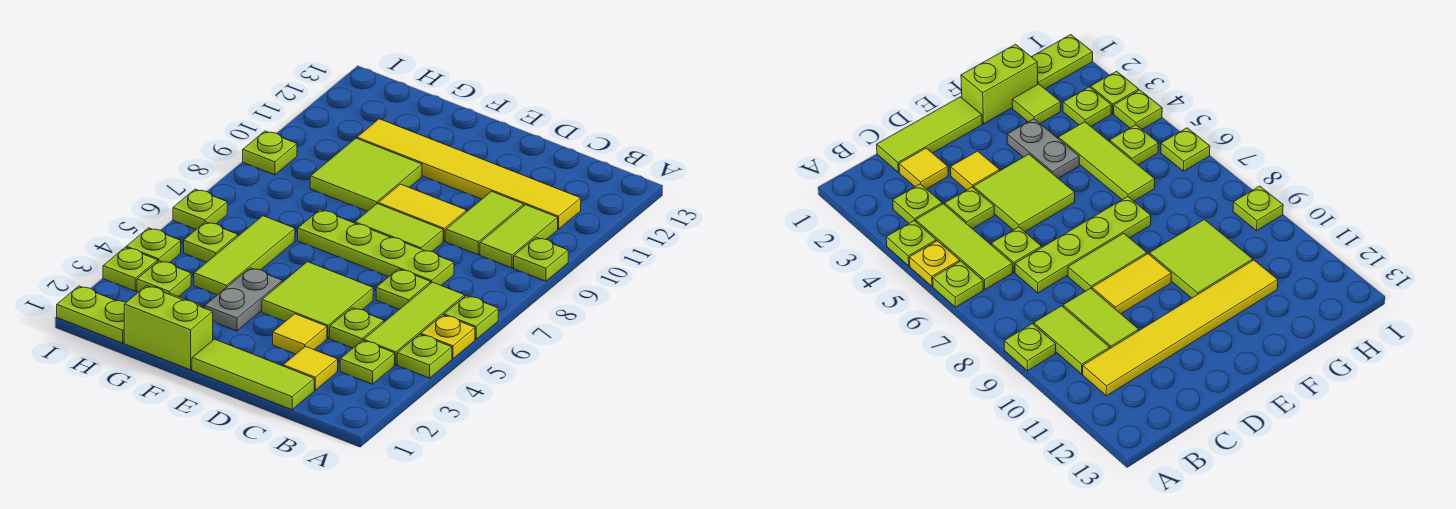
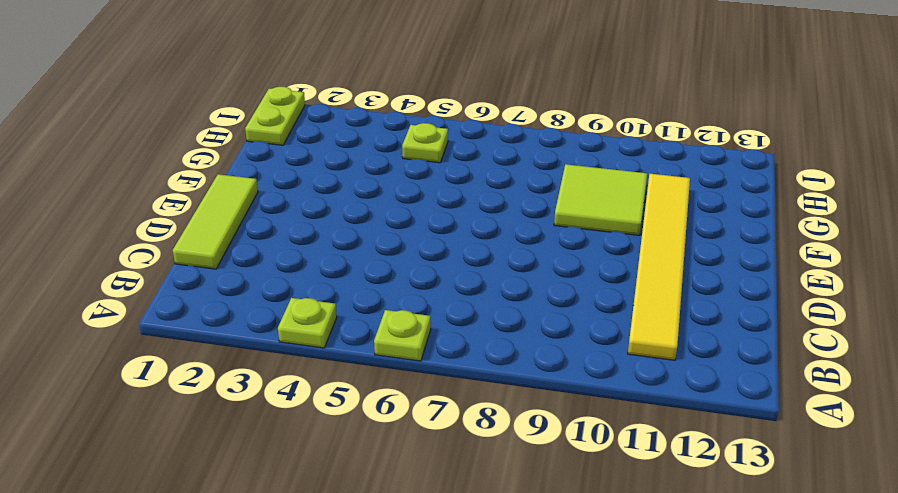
none -> yellow 1x1 plate [421,315,475,359]
none -> lime 1x1 plate [514,238,568,281]
none -> lime 1x1 plate [340,340,395,384]
none -> lime 1x3 tile [364,282,465,365]

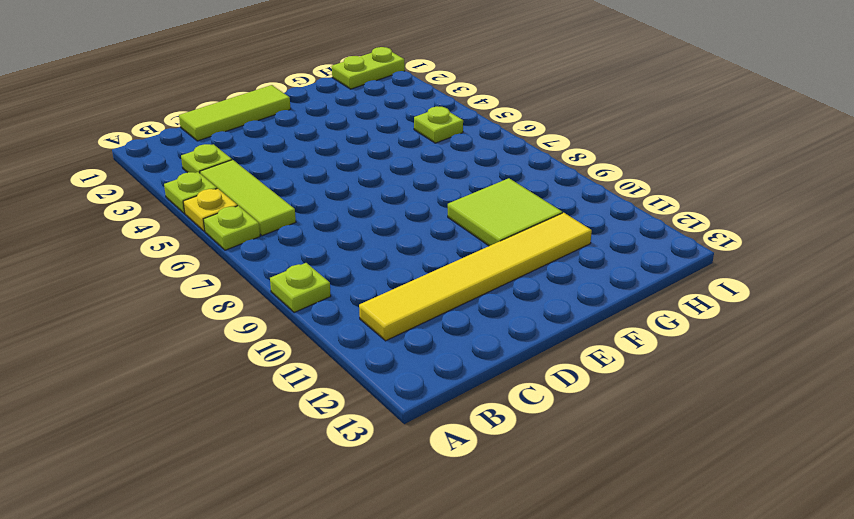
none -> lime 1x2 tile [480,205,558,268]
none -> yellow 1x1 tile [283,347,338,390]
none -> lime 1x1 plate [330,308,384,348]
none -> lime 1x1 plate [376,269,431,309]

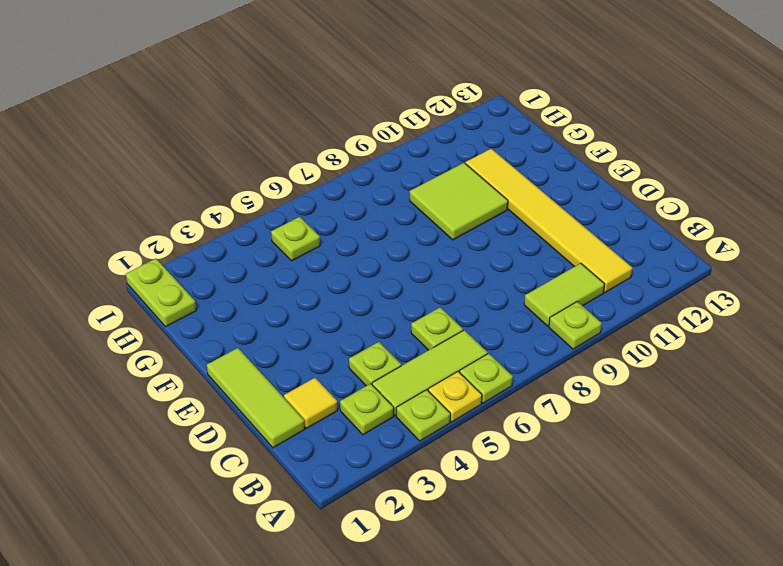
none -> lime 1x4 plate [298,210,454,286]
none -> lime 1x2 tile [446,191,524,255]
none -> yellow 1x1 tile [273,314,327,354]
none -> lime 2x2 tile [262,262,373,338]

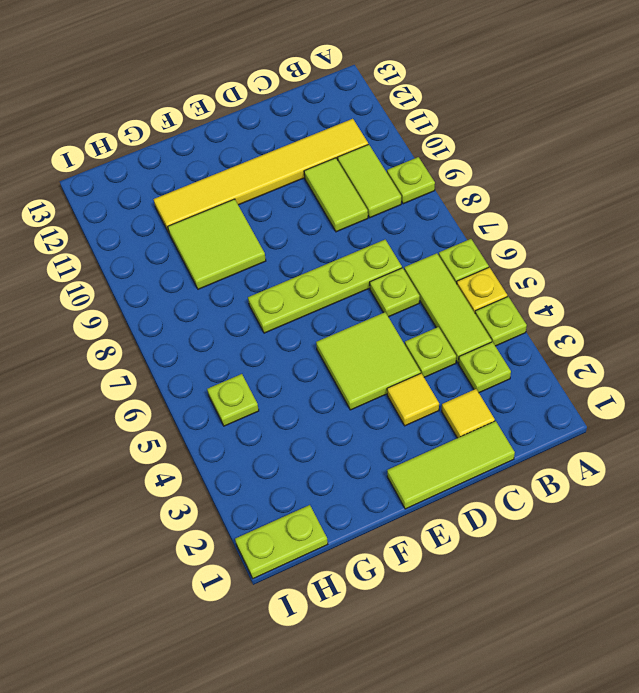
none -> lime 1x2 tile [355,204,443,252]
none -> yellow 1x2 tile [378,184,467,241]
none -> lime 1x2 brick [124,286,213,370]
none -> grey 1x2 plate [205,268,282,331]

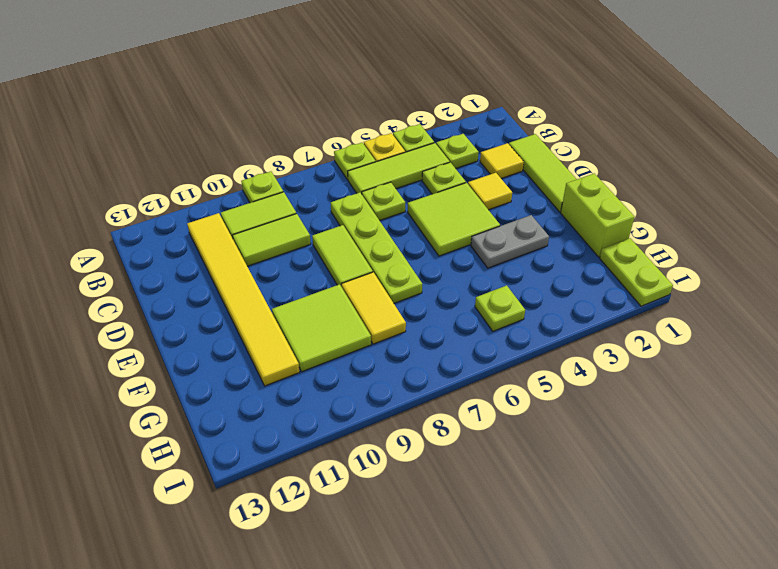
yellow 1x2 tile [341,272,406,344] -> yellow 1x2 tile moved to [378,184,467,241]
none -> lime 1x1 tile [1012,84,1061,124]
none -> lime 1x3 tile [194,216,295,295]
none -> lime 1x1 plate [137,261,191,297]
none -> lime 1x1 plate [103,247,158,291]

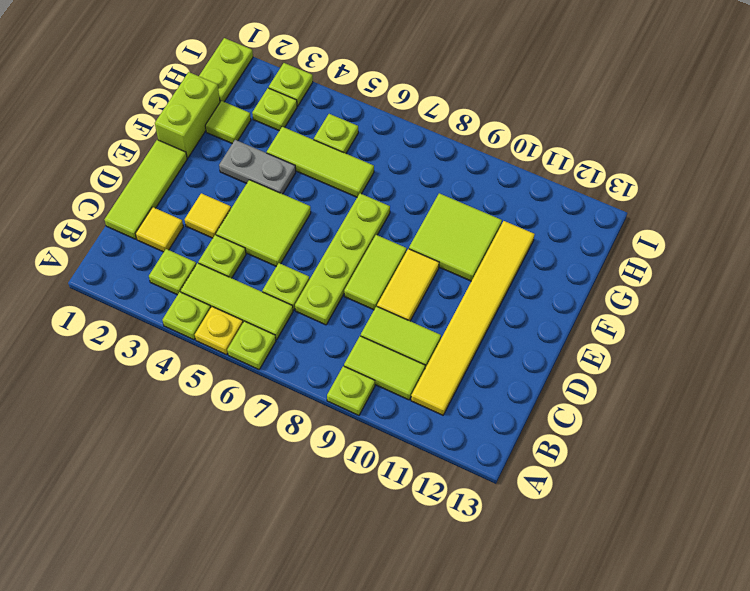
none -> lime 1x1 plate [126,228,181,263]
none -> lime 1x1 plate [173,189,227,229]
none -> lime 1x1 plate [243,131,297,175]

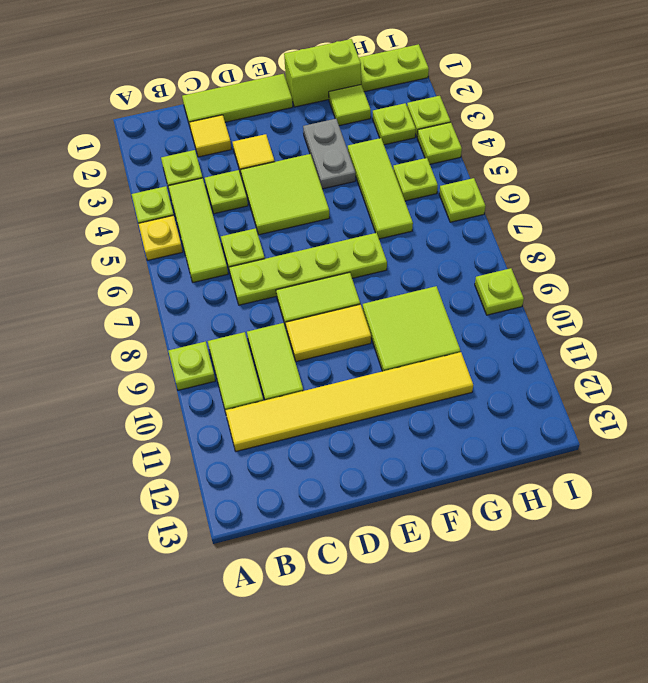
none -> lime 1x1 plate [444,296,498,339]

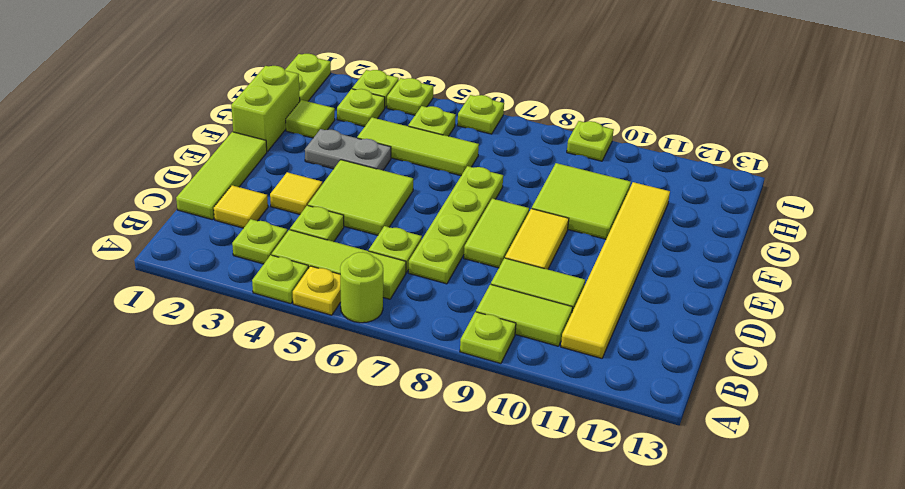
lime 1x1 round brick [340,252,383,323] -> lime 1x1 plate [444,296,498,339]

